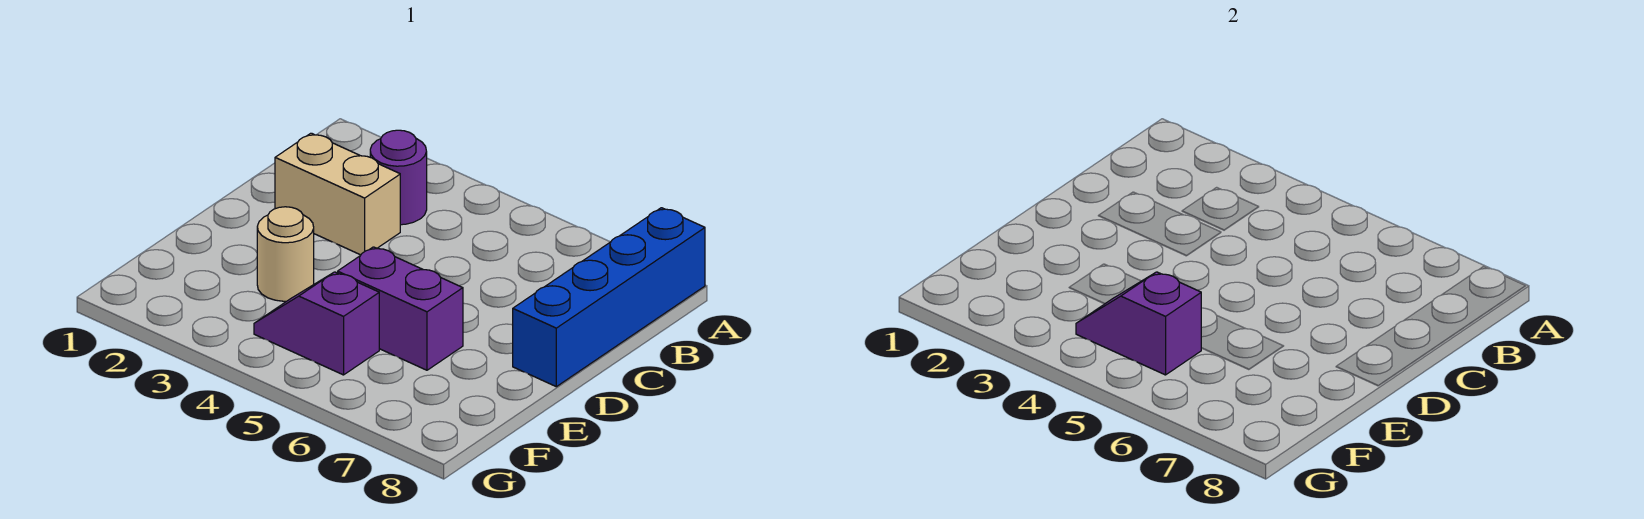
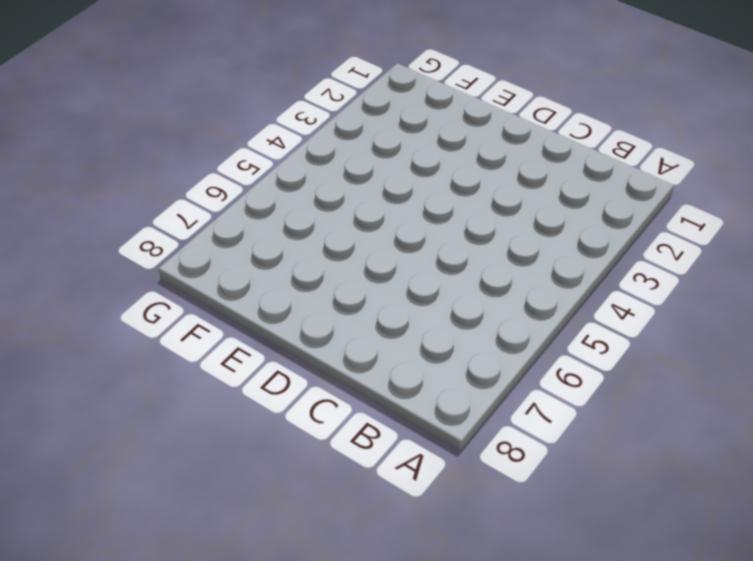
none -> blue 1x4 brick [513,208,705,387]
none -> purple 1x1 round brick [370,130,427,225]

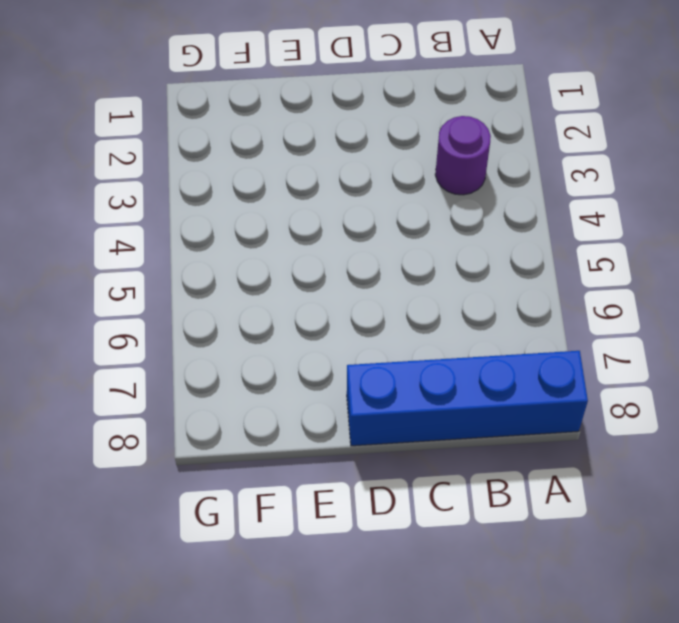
none -> tan 1x2 brick [275,133,400,255]
none -> tan 1x1 round brick [257,207,314,301]

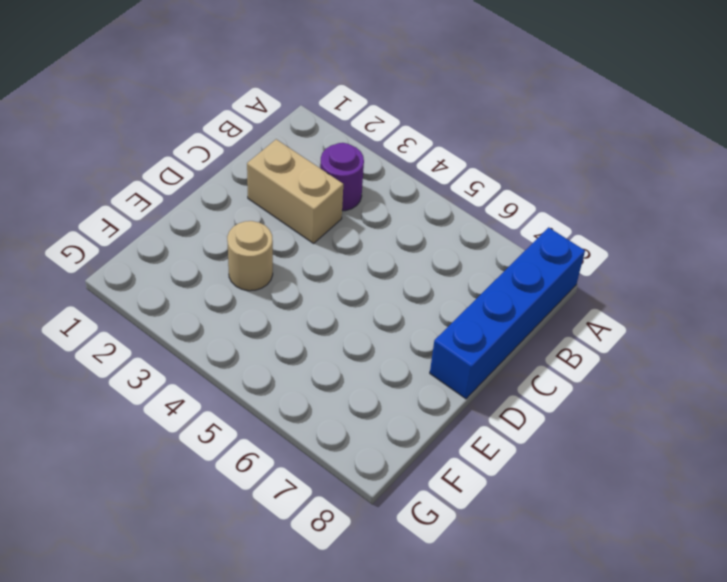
none -> purple 1x2 brick [338,247,463,370]
none -> purple 1x2 slope [254,272,379,375]

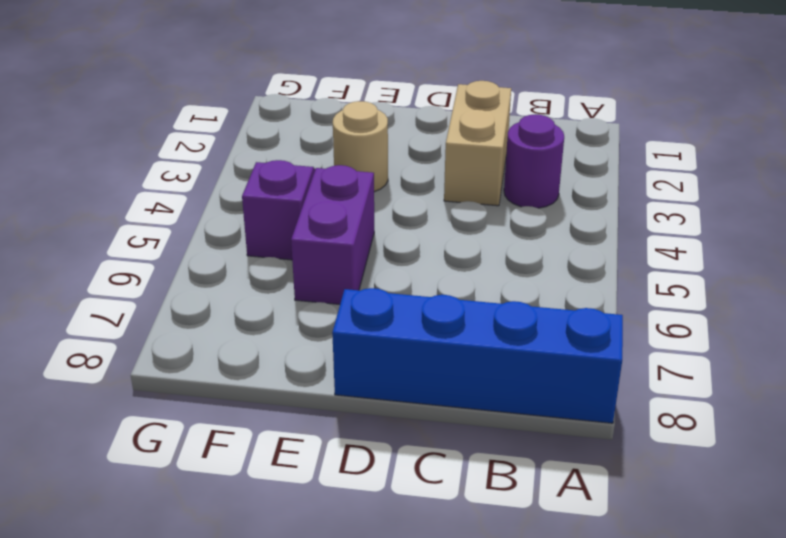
none -> purple 1x2 slope [1076,272,1201,375]

